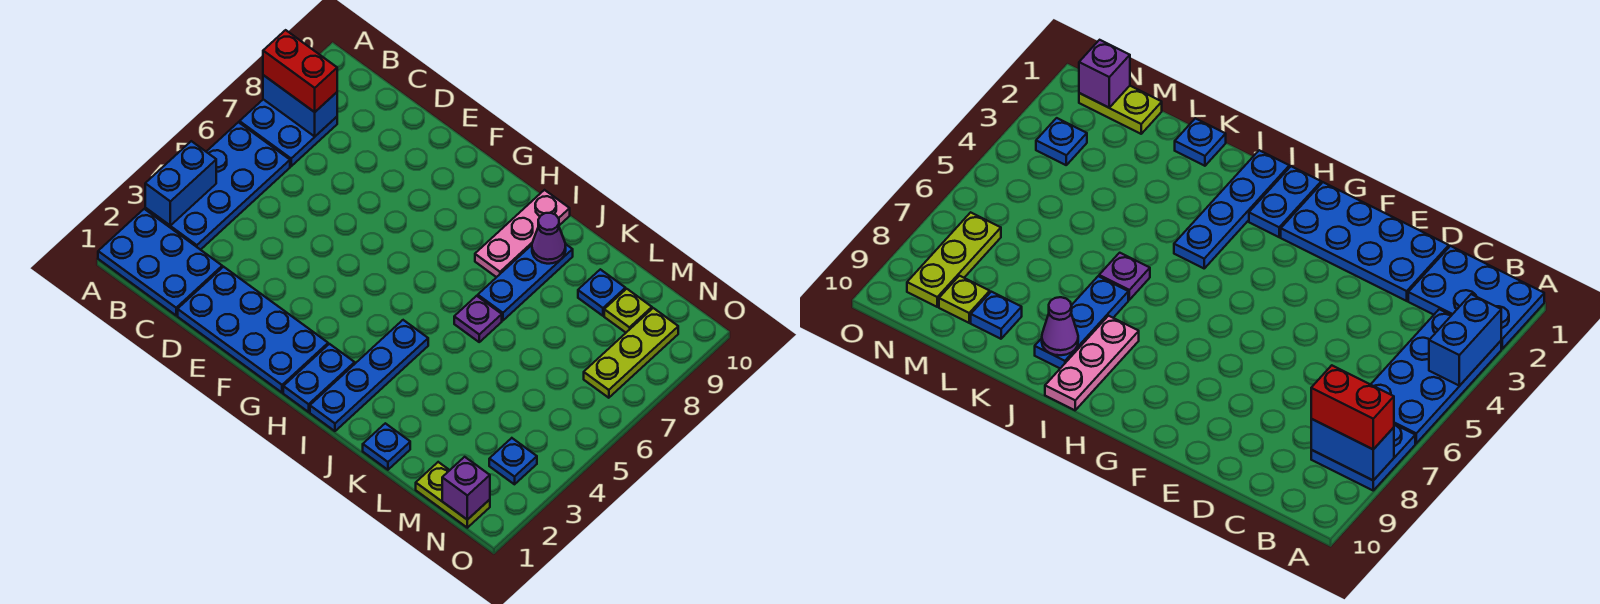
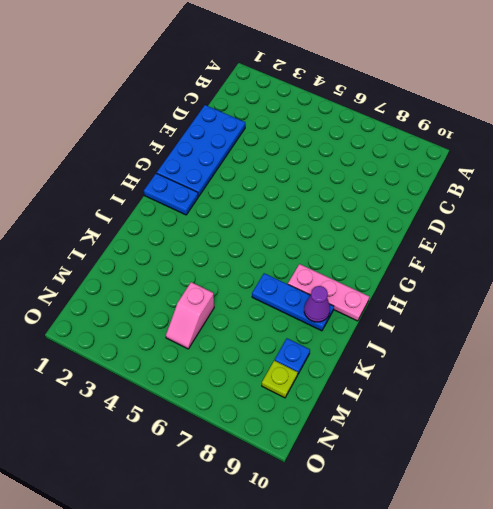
pink 1x2 slope [166,282,214,349] -> none
none -> blue 2x3 plate [98,209,222,315]
none -> blue 2x4 plate [145,122,290,250]
none -> blue 2x2 plate [240,99,337,166]

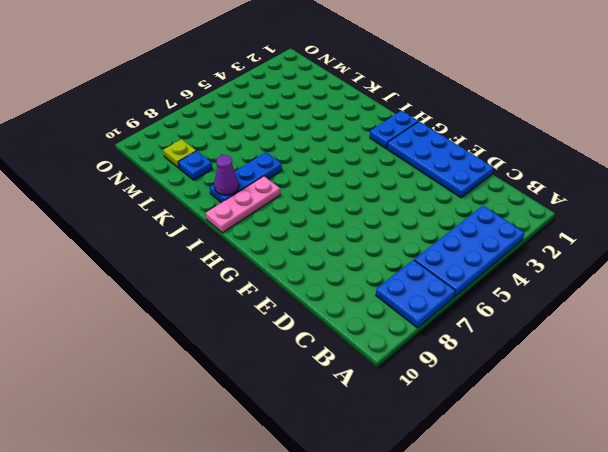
none -> blue 2x3 plate [98,209,222,315]
none -> blue 1x4 plate [310,320,428,431]
none -> purple 1x1 plate [454,296,502,342]

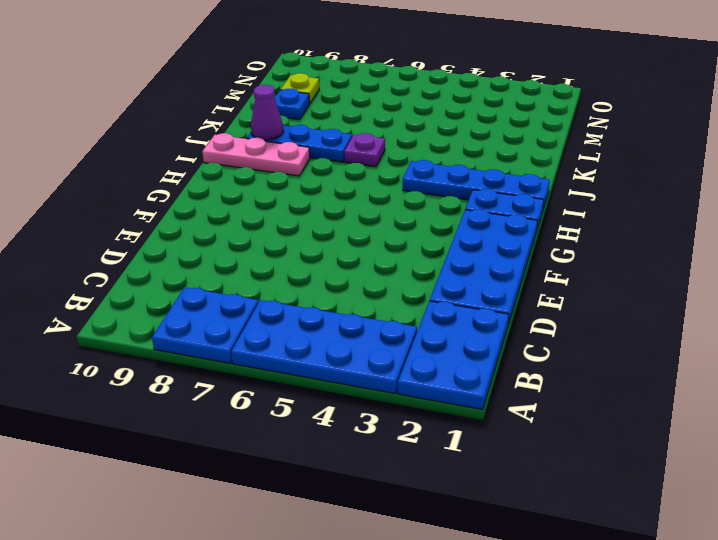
none -> blue 1x1 plate [363,423,410,470]
none -> lime 1x2 plate [416,462,490,528]
none -> blue 1x1 plate [489,438,537,484]

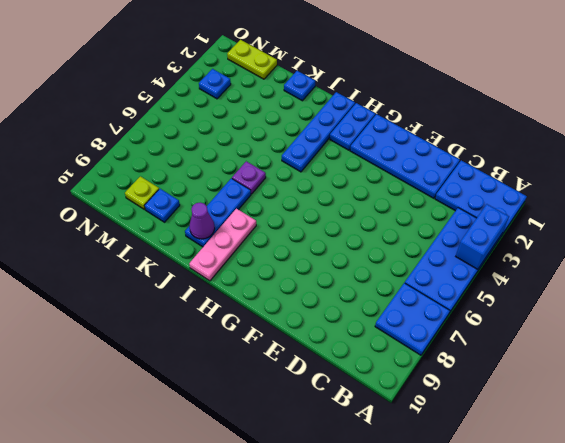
none -> lime 1x3 plate [584,308,678,398]
none -> blue 1x2 brick [263,75,337,136]
none -> purple 1x1 brick [442,457,490,520]

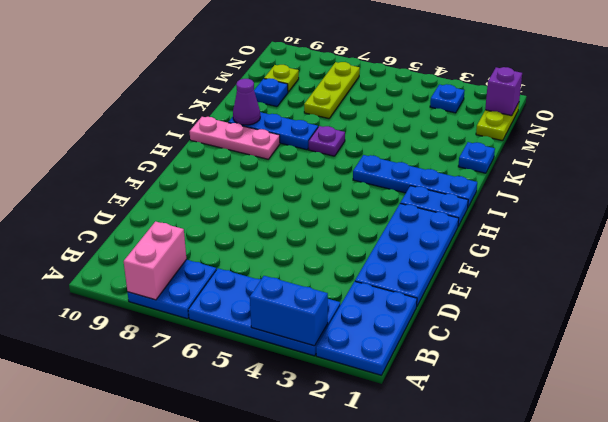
pink 1x2 brick [124,221,186,300] -> blue 1x2 brick [263,75,337,136]
lime 1x3 plate [304,62,360,119] -> lime 1x3 plate turned to [584,308,678,398]
none -> red 1x2 brick [263,30,337,112]

